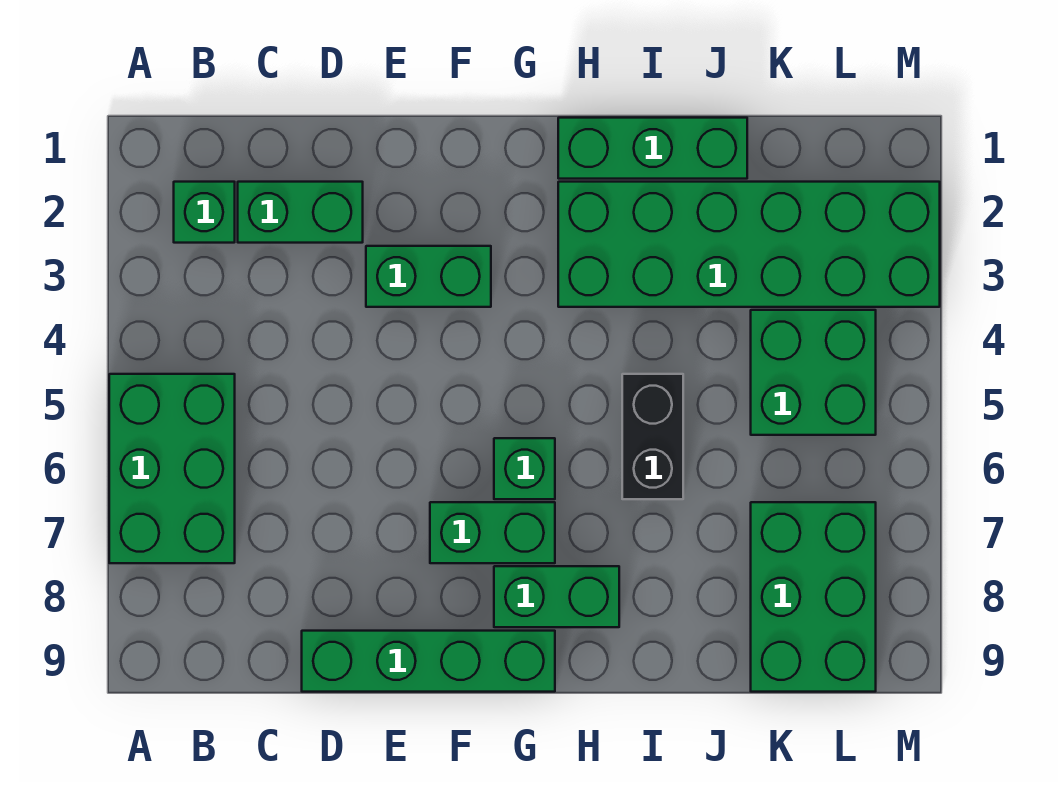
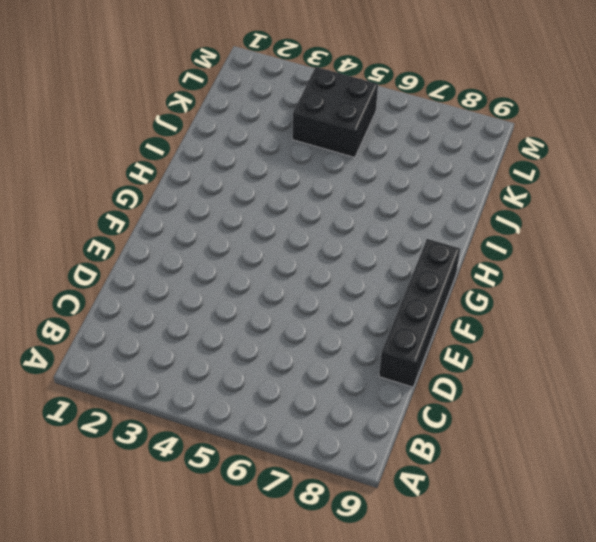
black 1x4 brick [379,239,460,387] -> green 1x4 brick [302,631,555,692]
black 2x2 brick [292,67,378,157] -> green 2x2 brick [751,310,876,435]
none -> green 2x3 brick [109,374,235,563]
none -> green 1x1 brick [174,182,235,243]
none -> green 1x2 brick [238,182,363,243]

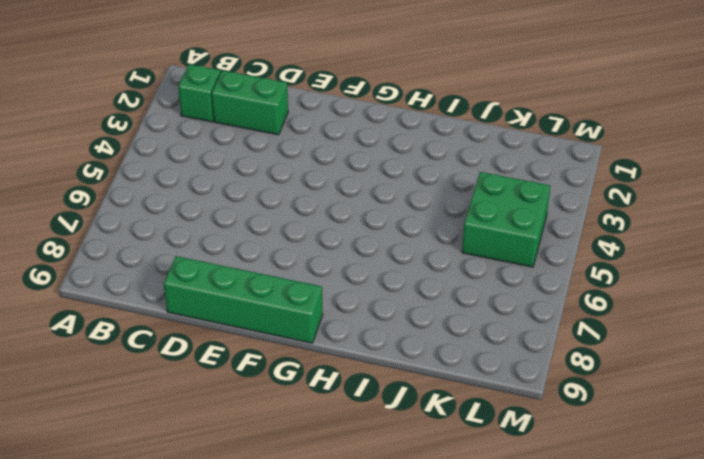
none -> green 2x3 brick [109,374,235,563]
none -> green 1x2 brick [366,246,491,307]
none -> green 1x2 brick [430,502,555,563]

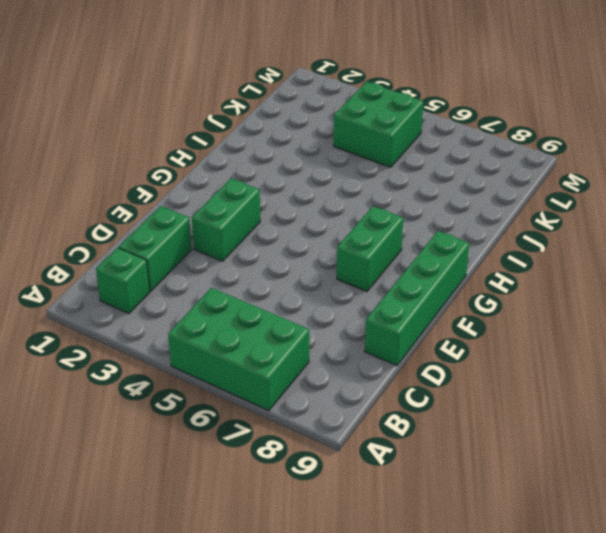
none -> green 1x1 brick [494,438,555,499]
none -> green 1x2 brick [494,566,619,627]
none -> green 1x3 brick [558,118,747,179]

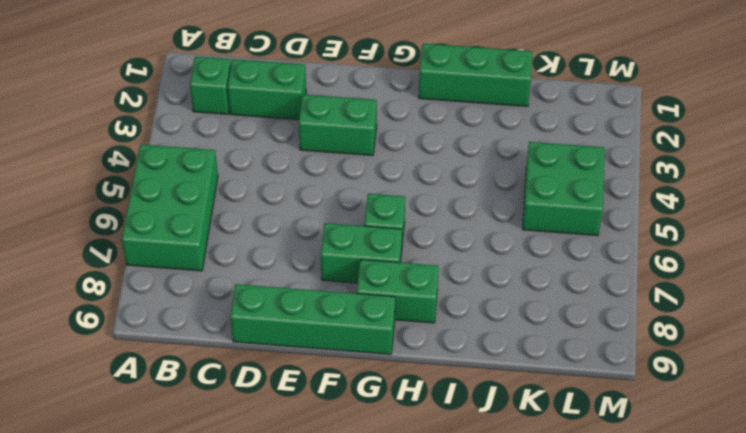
none -> green 2x6 brick [558,182,940,307]
none -> black 1x2 brick [622,374,683,499]
none -> green 2x3 brick [751,502,876,692]

